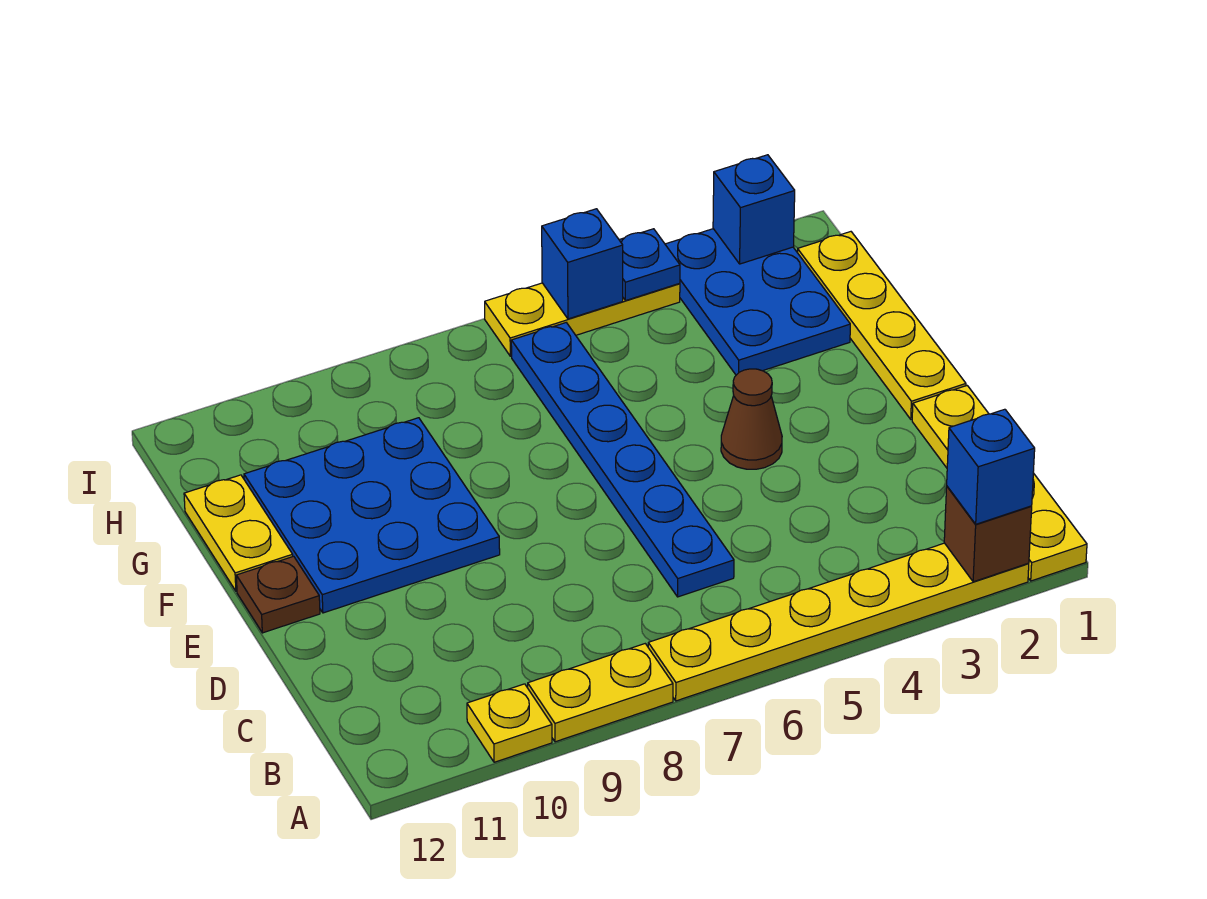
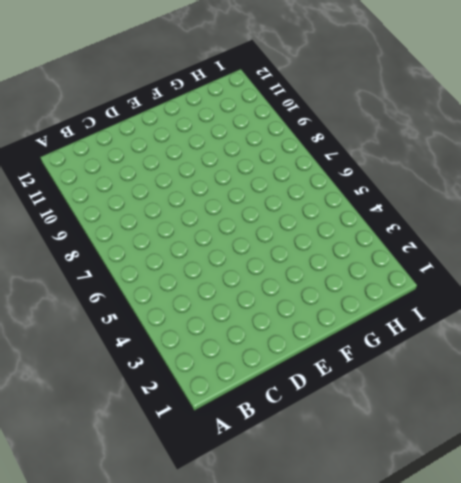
none -> yellow 1x4 plate [912,386,1087,581]
none -> yellow 1x6 plate [648,543,1029,701]
none -> yellow 1x2 plate [528,644,673,742]

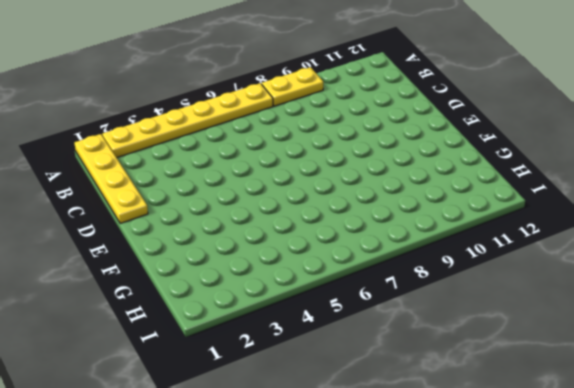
none -> yellow 1x1 plate [467,684,552,762]
none -> blue 1x6 plate [511,323,734,597]
none -> yellow 1x4 plate [797,232,966,419]

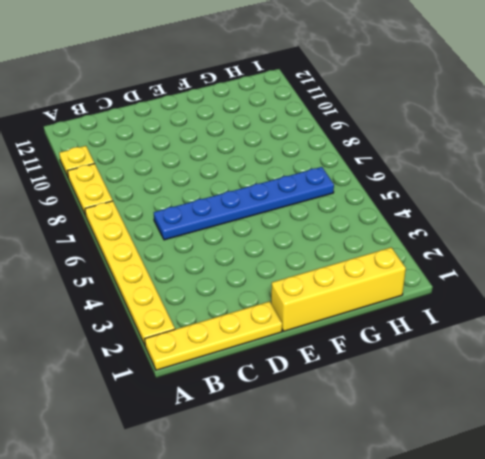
yellow 1x4 brick [271,247,406,331] -> yellow 1x4 plate [797,232,966,419]
none -> brown 1x1 cone [721,369,782,469]
none -> blue 3x3 plate [244,418,500,613]
none -> brown 1x1 plate [236,556,320,633]

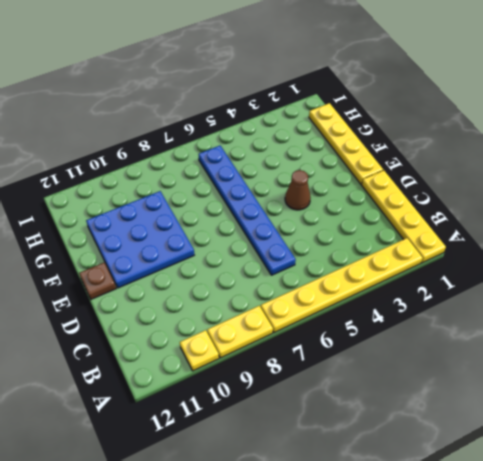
none -> yellow 1x2 plate [184,475,293,591]
none -> blue 2x3 plate [665,229,850,375]
none -> yellow 1x3 plate [485,283,680,356]

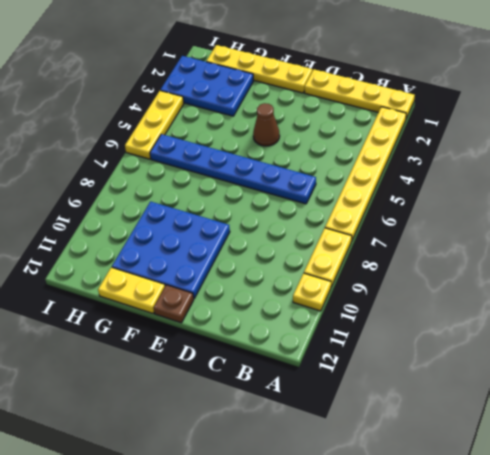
none -> brown 1x1 brick [944,487,1032,582]
none -> blue 1x1 brick [713,155,795,264]
none -> blue 1x1 plate [620,229,680,301]

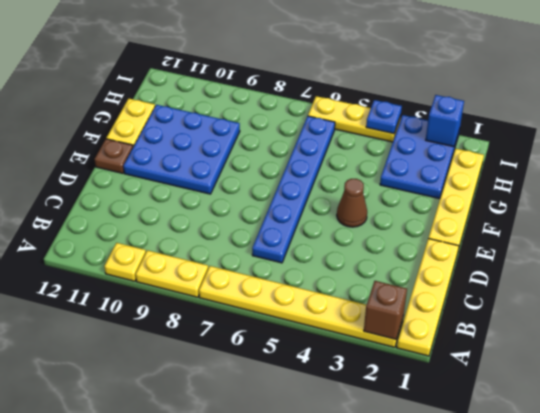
none -> blue 1x1 brick [542,209,623,319]
none -> blue 1x1 brick [947,409,1035,524]

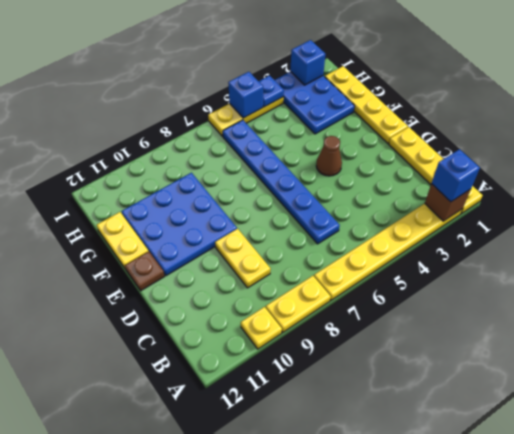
yellow 1x2 plate [215,229,271,288] -> none

